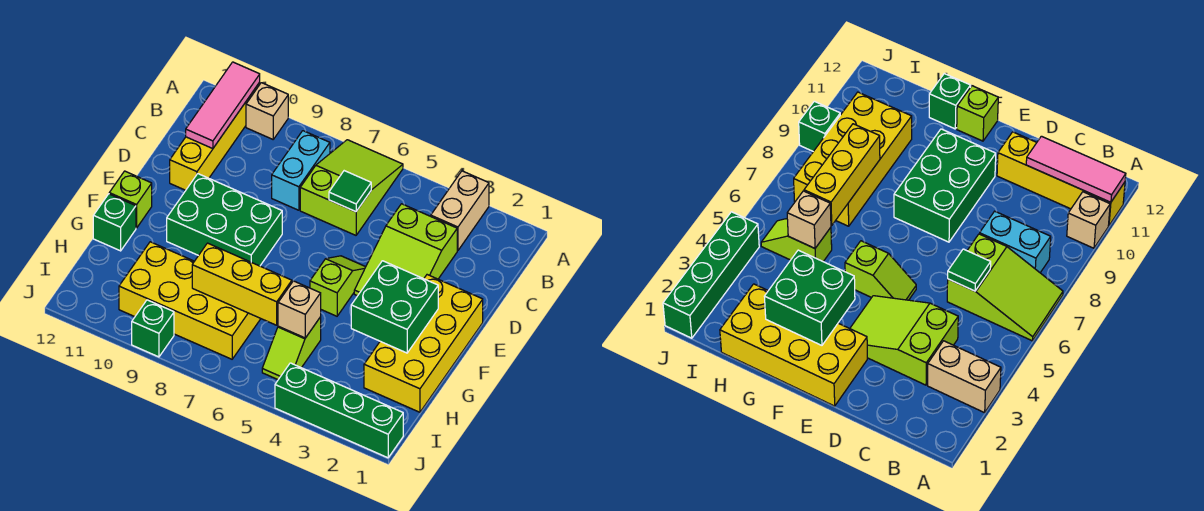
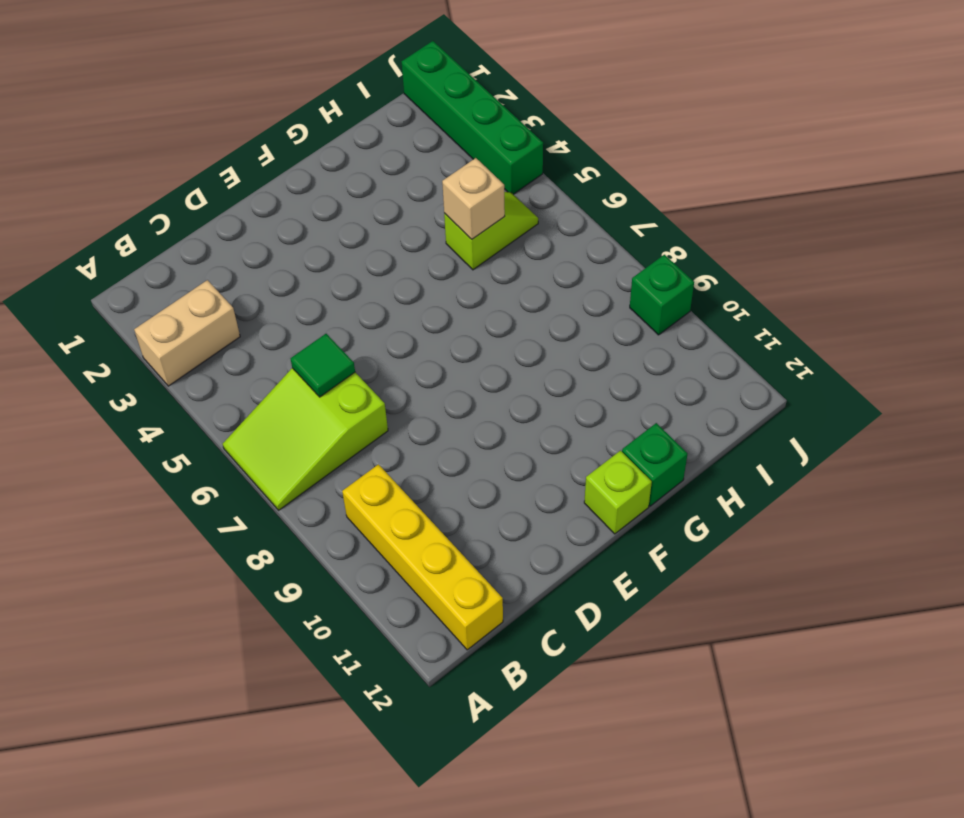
yellow 1x4 brick [342,464,503,650] -> yellow 1x4 brick turned to [170,82,260,190]
none -> tan 1x1 brick [246,83,288,139]
none -> cyan 1x2 brick [272,131,330,210]
none -> lime 2x3 slope [354,204,457,296]

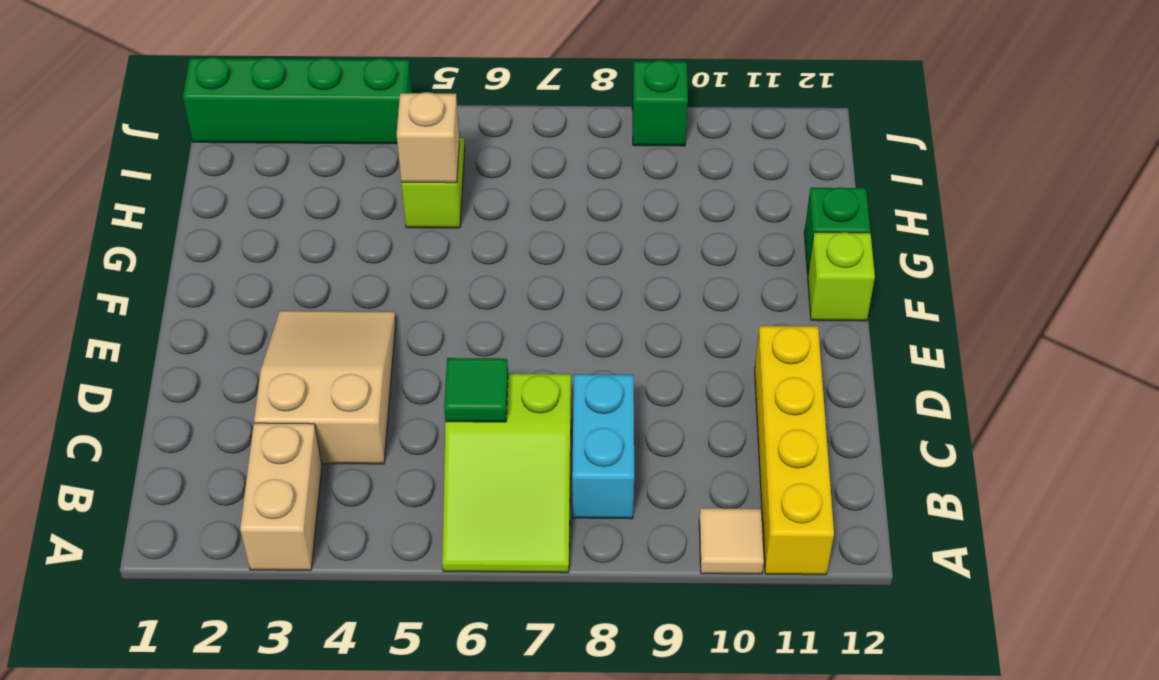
tan 1x1 tile [699,508,764,574] -> tan 1x1 brick [246,83,288,139]
tan 2x3 slope [254,311,396,464] -> lime 2x3 slope [354,204,457,296]
none -> yellow 2x4 brick [364,275,483,412]
none -> lime 1x2 slope [310,256,365,316]
none -> green 2x3 brick [167,174,282,266]

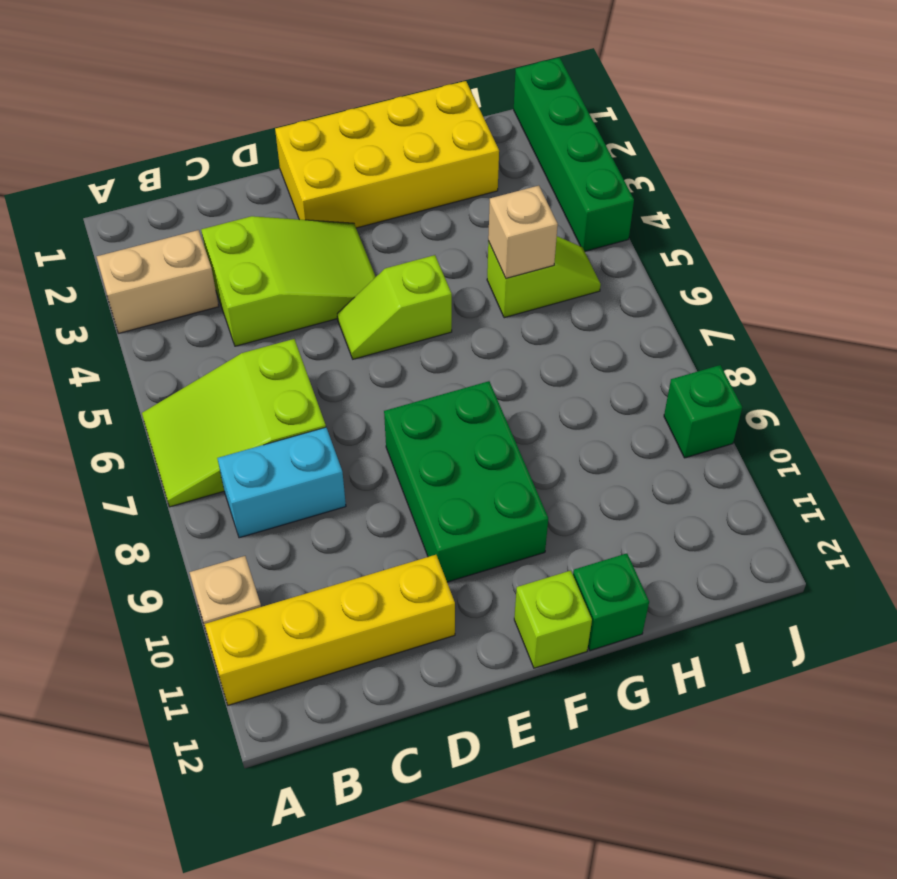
none -> yellow 2x4 brick [119,242,261,359]
none -> pink 1x3 tile [186,62,260,149]
none -> green 1x1 tile [329,171,371,212]

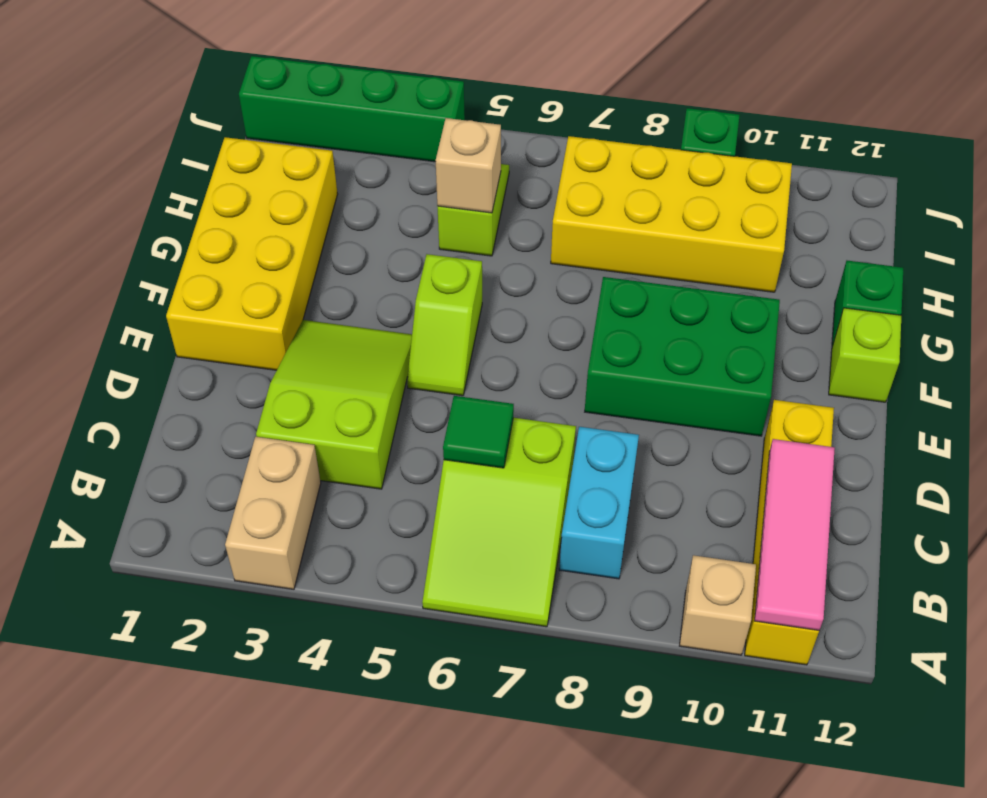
none -> green 2x2 brick [351,261,438,353]
none -> yellow 1x3 brick [192,243,292,325]

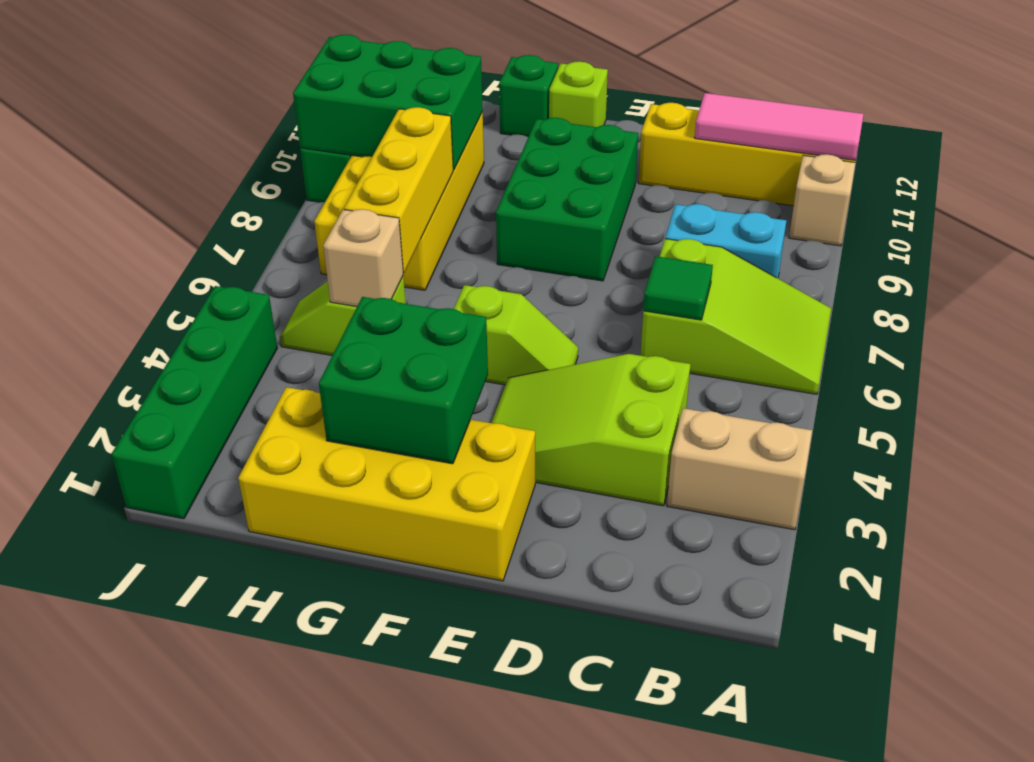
green 2x3 brick [293,35,483,170] -> none

